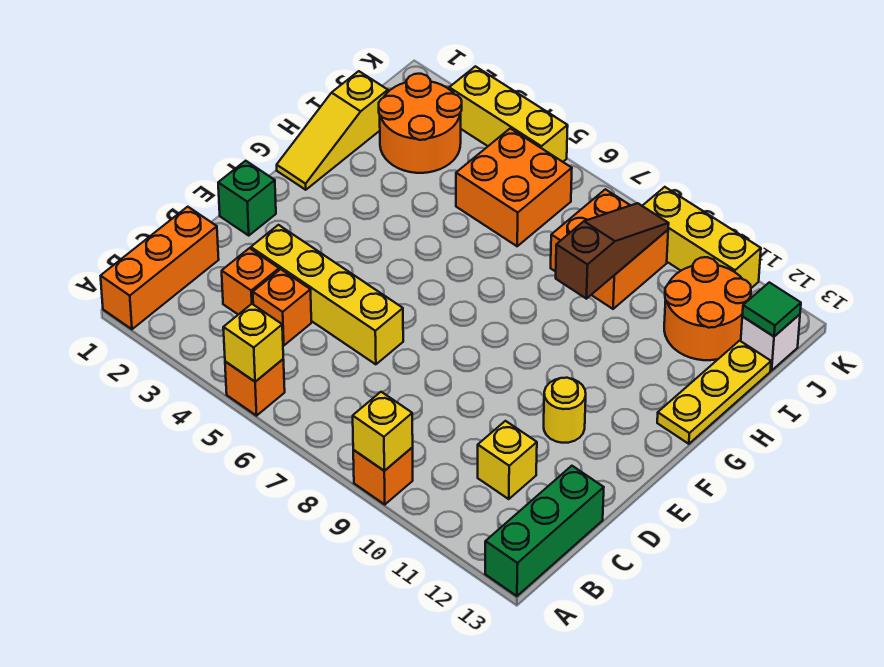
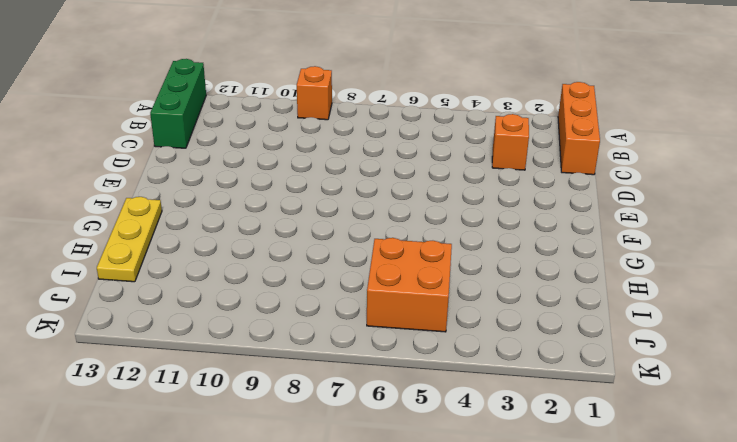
none -> orange 1x1 brick [225,359,285,416]
none -> orange 1x1 brick [253,269,311,346]
none -> yellow 1x1 brick [478,421,537,499]

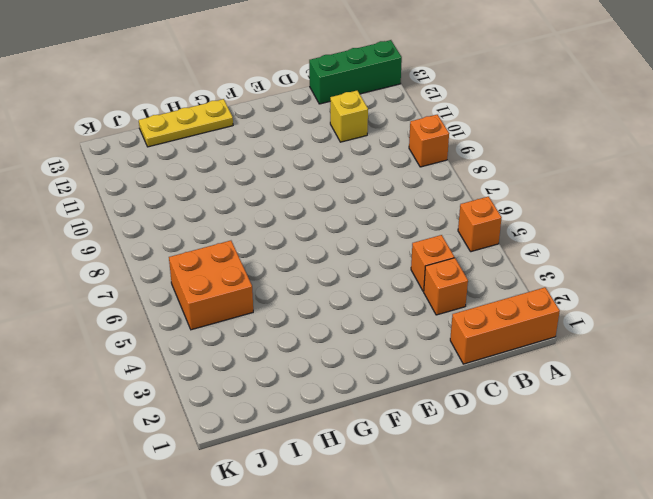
none -> yellow 1x4 brick [251,225,403,364]
none -> green 1x1 brick [218,161,276,235]
none -> yellow 1x1 round brick [544,378,586,443]

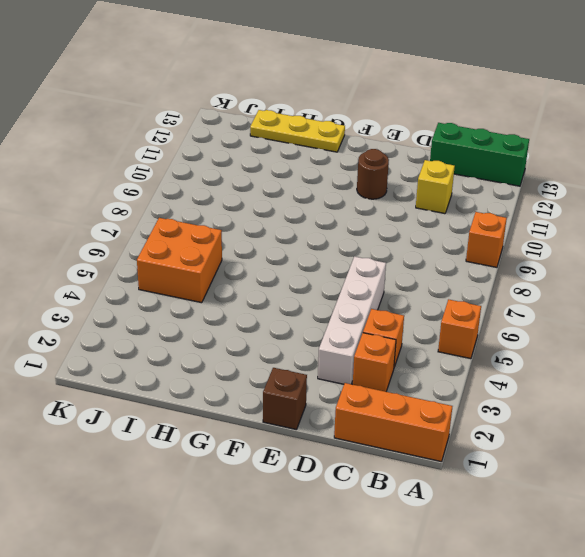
white 1x4 brick [318,257,386,384] -> yellow 1x4 brick [251,225,403,364]
brown 1x1 brick [263,368,307,430] -> green 1x1 brick [218,161,276,235]
brown 1x1 round brick [357,149,389,199] -> yellow 1x1 round brick [544,378,586,443]
none -> yellow 1x3 slope [277,71,388,190]
none -> orange 2x2 round brick [379,74,462,173]
none -> orange 2x2 brick [551,189,668,309]

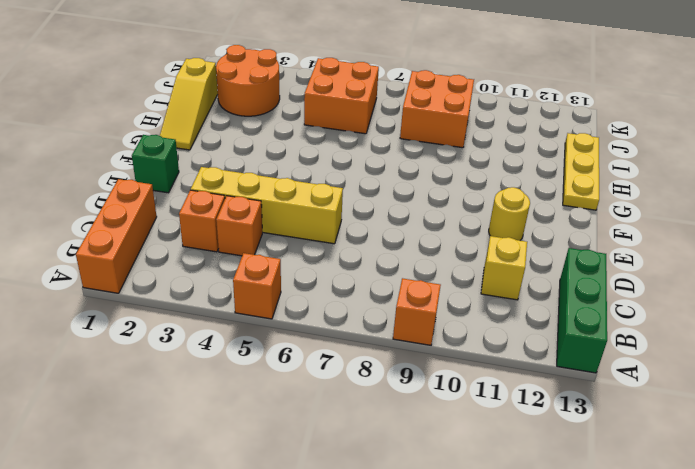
none -> orange 2x2 round brick [664,257,751,360]
none -> white 1x1 brick [741,314,800,370]
none -> yellow 1x3 brick [449,66,568,162]

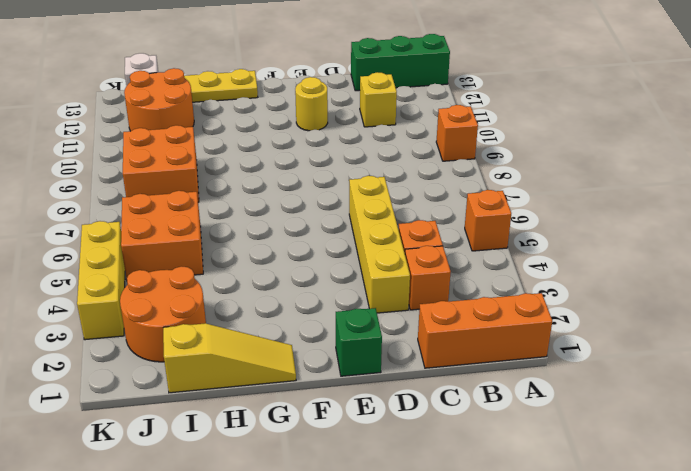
none -> yellow 1x3 brick [643,187,761,288]
none -> yellow 1x1 brick [223,304,283,382]
none -> yellow 1x1 brick [353,392,413,471]

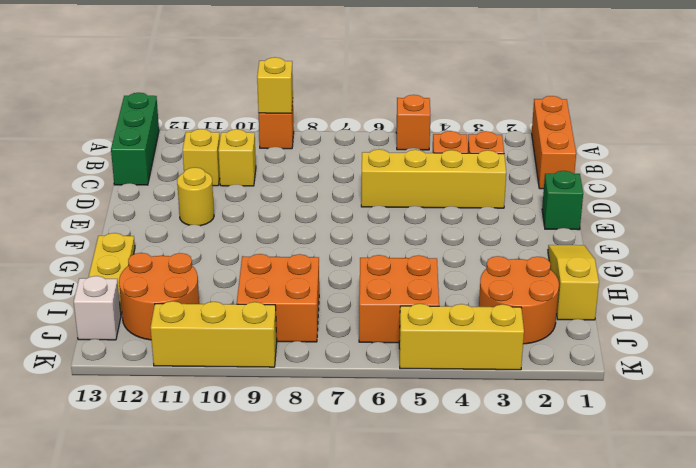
yellow 1x1 brick [218,129,256,186] -> yellow 1x1 brick moved to [223,304,283,382]
none -> brown 1x3 slope [556,203,669,299]
none -> green 1x1 tile [742,282,801,336]

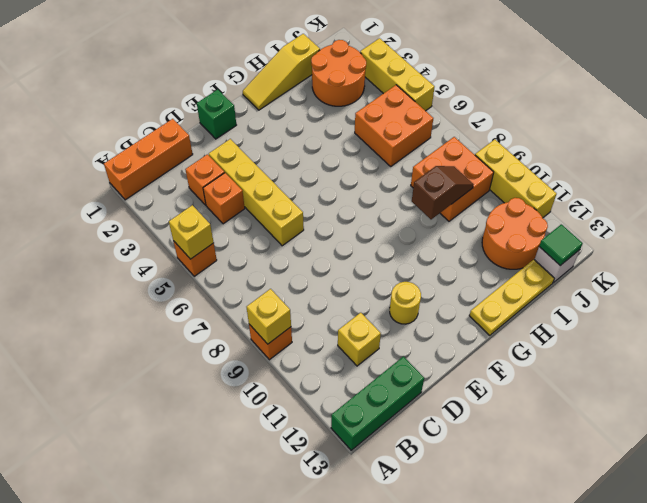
brown 1x2 slope [412,166,474,219] -> brown 1x3 slope [556,203,669,299]

